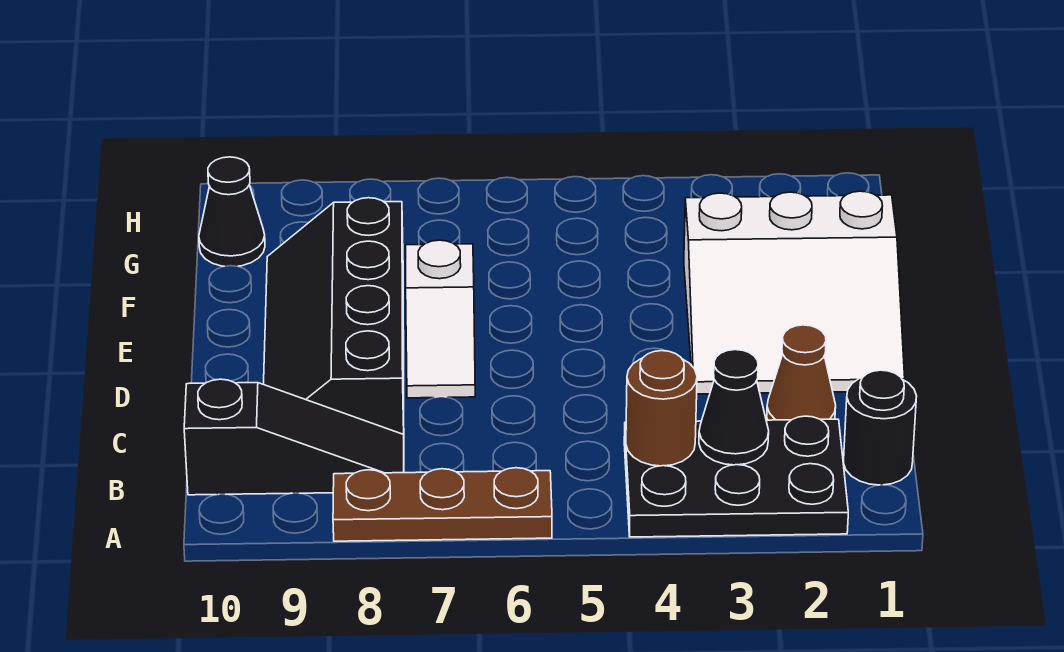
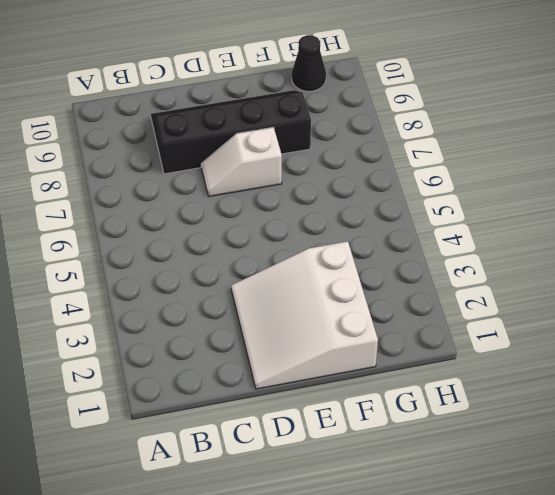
none -> black 2x3 plate [624,416,848,537]
none -> brown 1x3 plate [333,468,552,541]

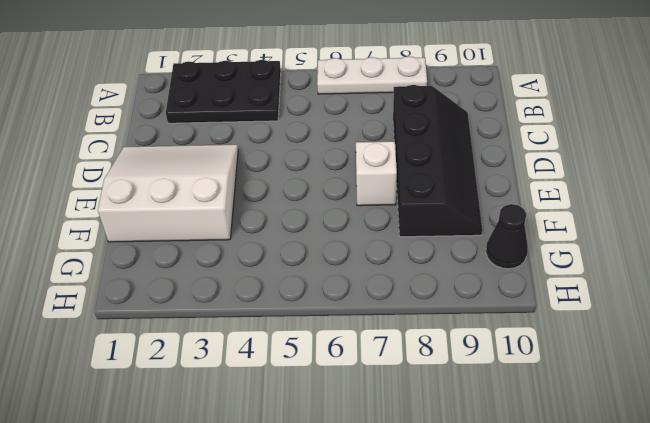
white 1x3 plate [317,56,427,94] -> brown 1x3 plate [333,468,552,541]
none -> black 1x1 round brick [843,370,917,485]
none -> black 1x3 slope [184,379,404,495]

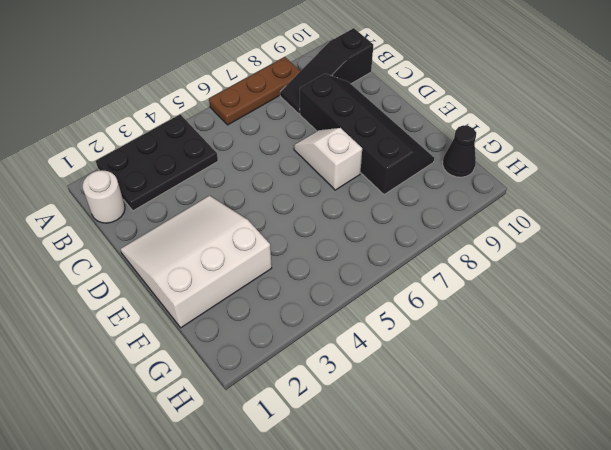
white 1x1 round brick [83,170,125,223] -> black 1x1 round brick [843,370,917,485]
none -> brown 1x1 cone [767,325,836,420]
none -> black 1x1 cone [699,350,769,465]

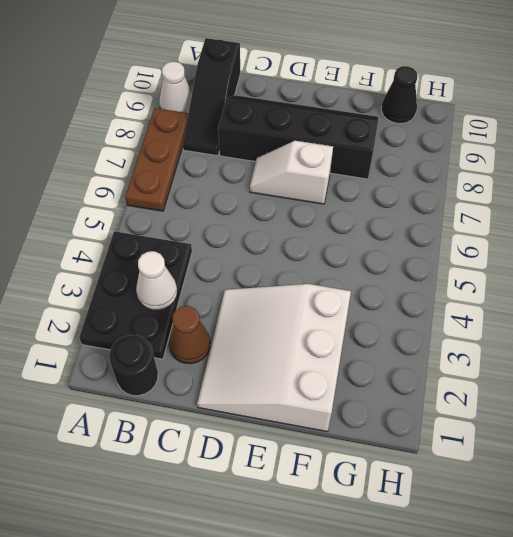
white 1x1 cone [159,62,192,113] -> none
white 1x1 cone [136,251,177,310] -> black 1x1 cone [699,350,769,465]
none -> brown 1x1 round brick [626,351,697,466]

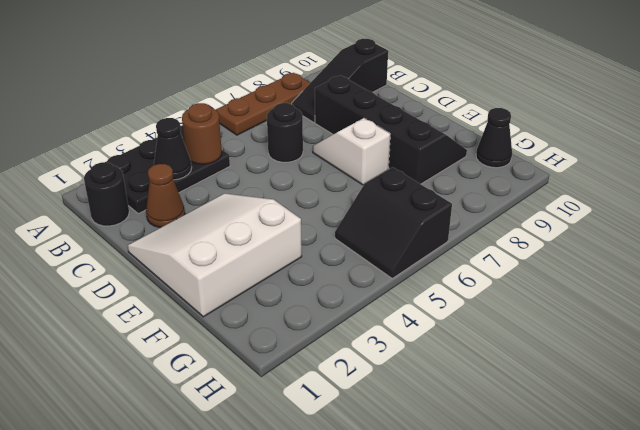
black 1x1 round brick [267,103,303,162] -> none
black 2x2 slope [335,167,452,278] -> none

